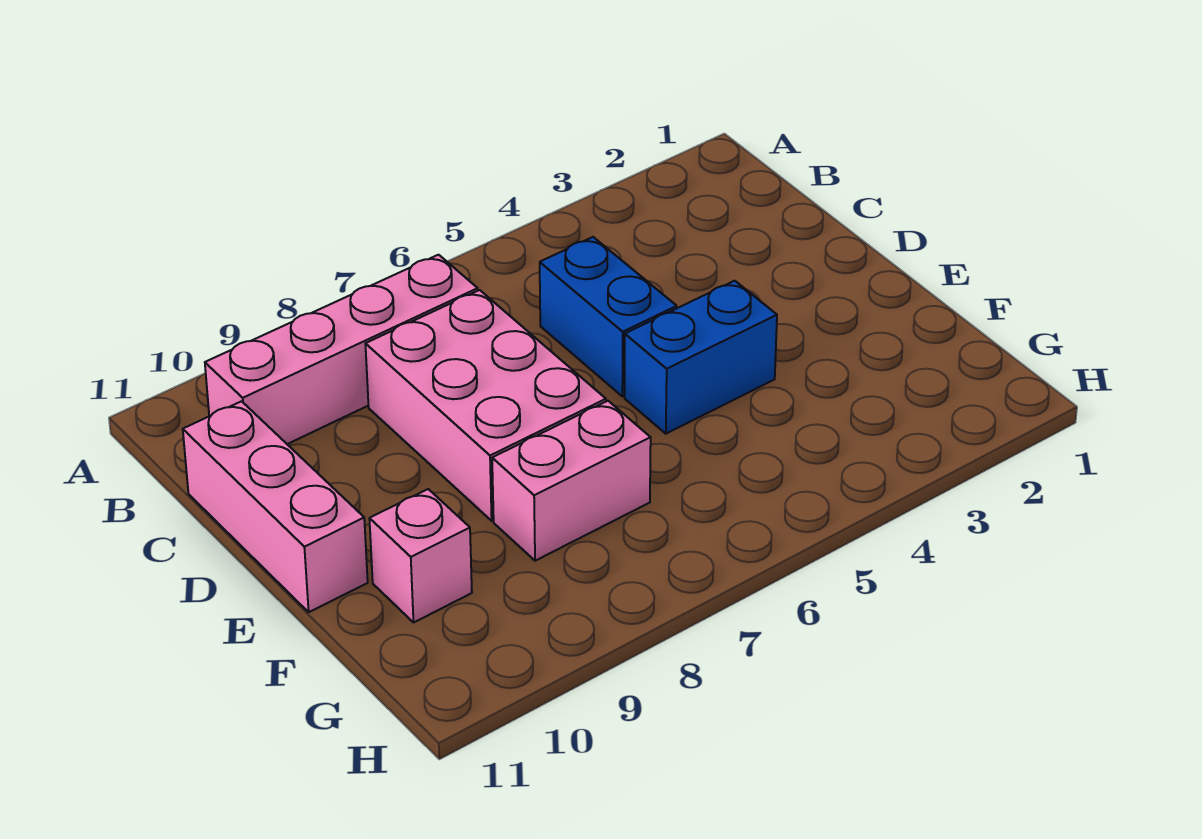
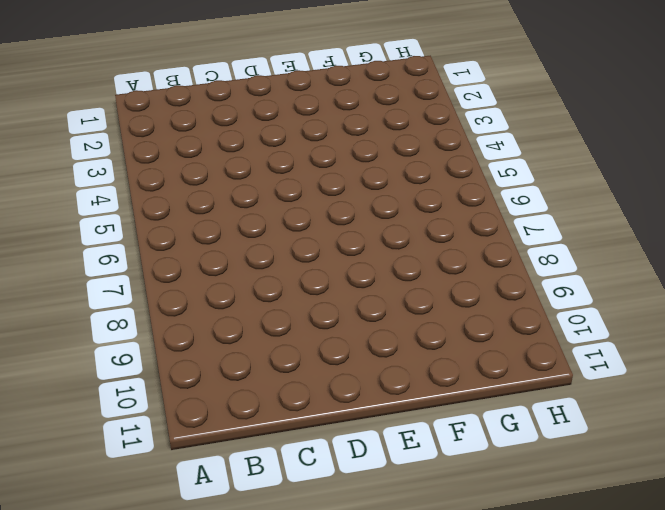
none -> pink 1x4 brick [205,255,478,444]
none -> blue 1x2 brick [540,237,677,397]

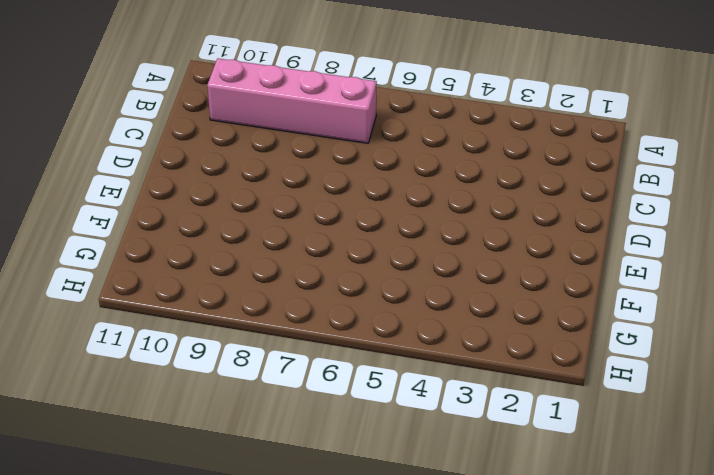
none -> blue 1x2 brick [540,237,677,397]
none -> pink 2x3 brick [365,290,606,521]

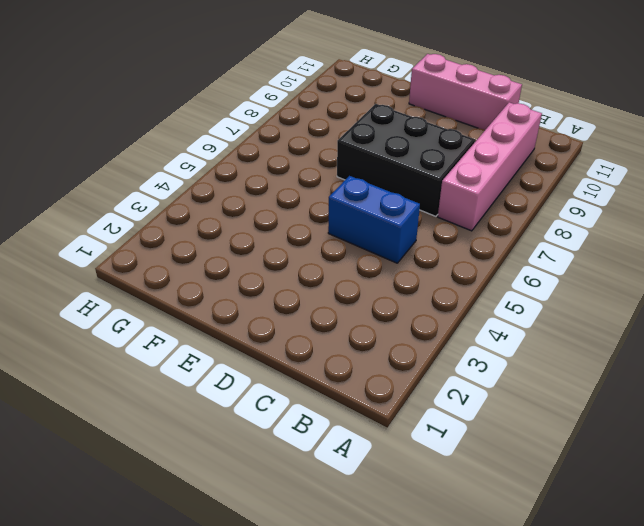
black 2x3 brick [337,104,475,216] -> pink 2x3 brick [365,290,606,521]
none -> blue 1x2 brick [625,281,777,434]
none -> pink 1x2 brick [492,401,651,561]

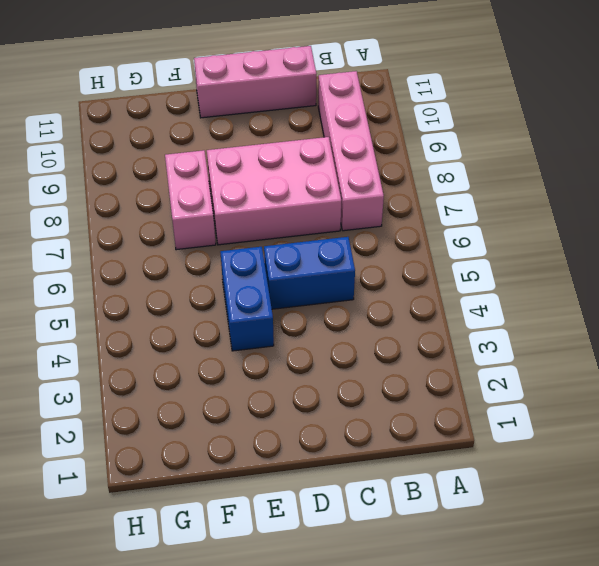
none -> pink 1x1 brick [369,489,472,622]

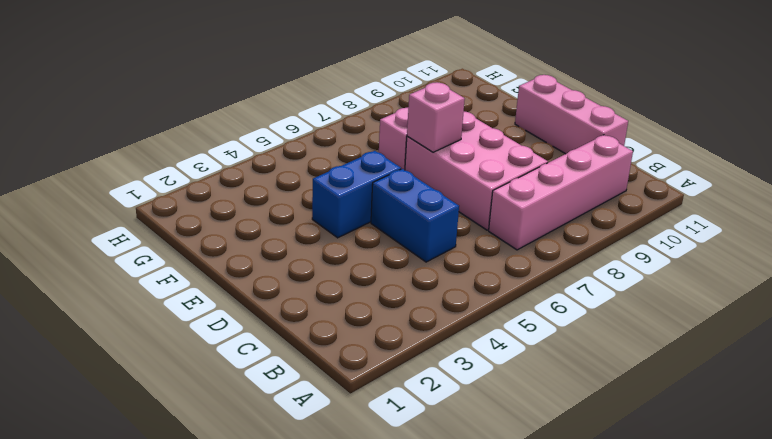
pink 1x1 brick [407,82,465,152] -> pink 1x1 brick moved to [369,489,472,622]

